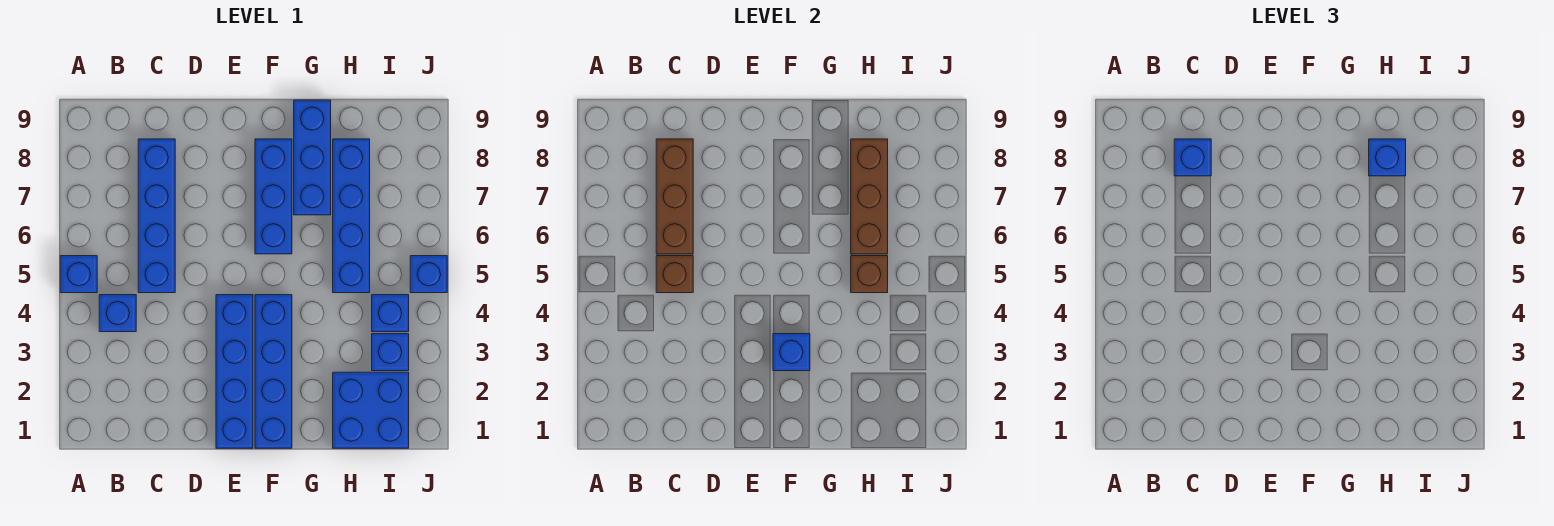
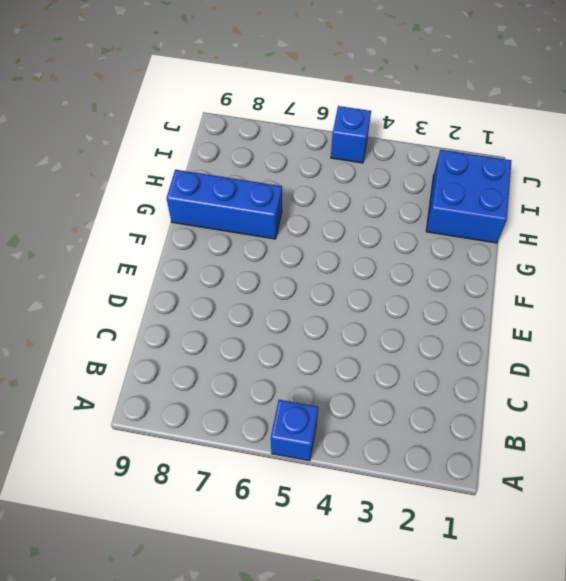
none -> blue 1x1 brick [99,295,136,332]
none -> blue 1x4 brick [138,139,175,293]
none -> blue 1x4 brick [216,295,253,448]

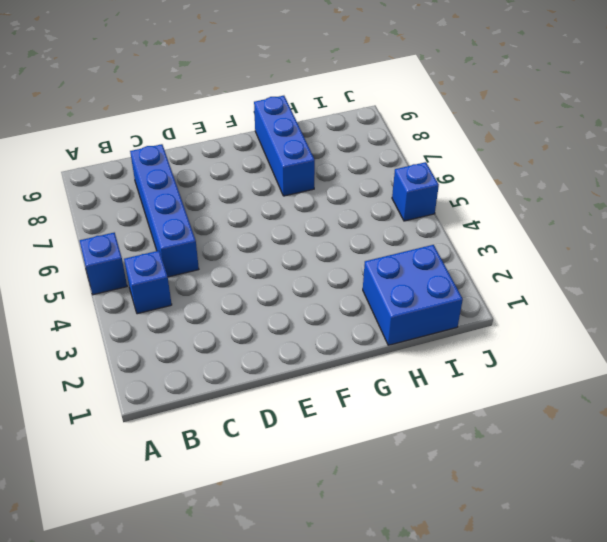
none -> blue 1x4 brick [216,295,253,448]
none -> blue 1x4 brick [255,295,292,448]
none -> blue 1x3 brick [255,139,292,254]

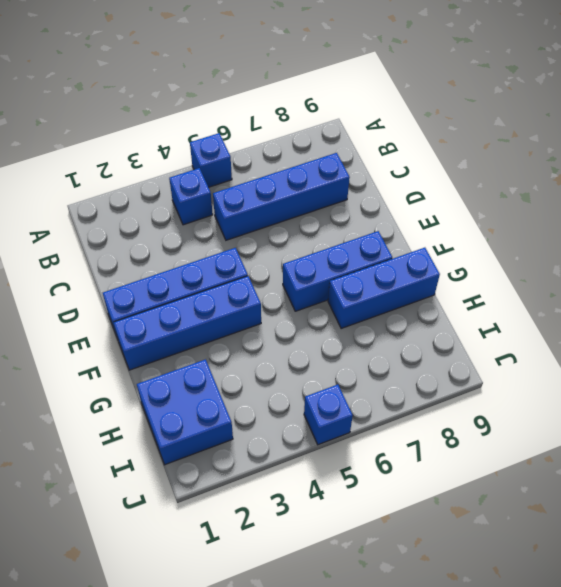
none -> blue 1x4 brick [333,139,370,293]
none -> blue 1x1 brick [372,334,409,371]
none -> blue 1x1 brick [372,295,409,332]

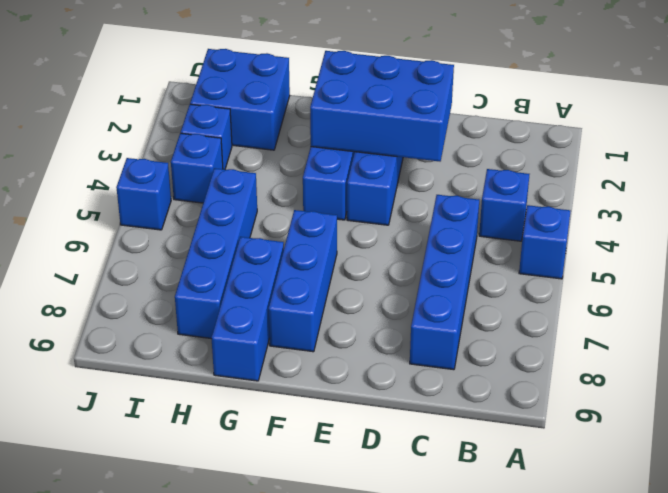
blue 2x3 brick [310,51,454,161] -> blue 1x1 brick [773,334,810,371]
none -> brown 1x1 brick [656,256,693,293]
none -> brown 1x3 brick [656,139,693,254]
none -> brown 1x1 brick [851,256,888,293]

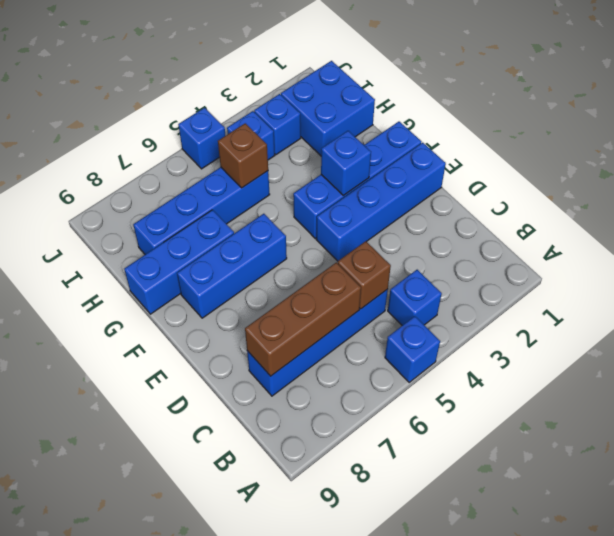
none -> brown 1x3 brick [851,139,888,254]
none -> blue 1x1 brick [1174,139,1211,176]
none -> blue 1x1 brick [1369,139,1406,176]

